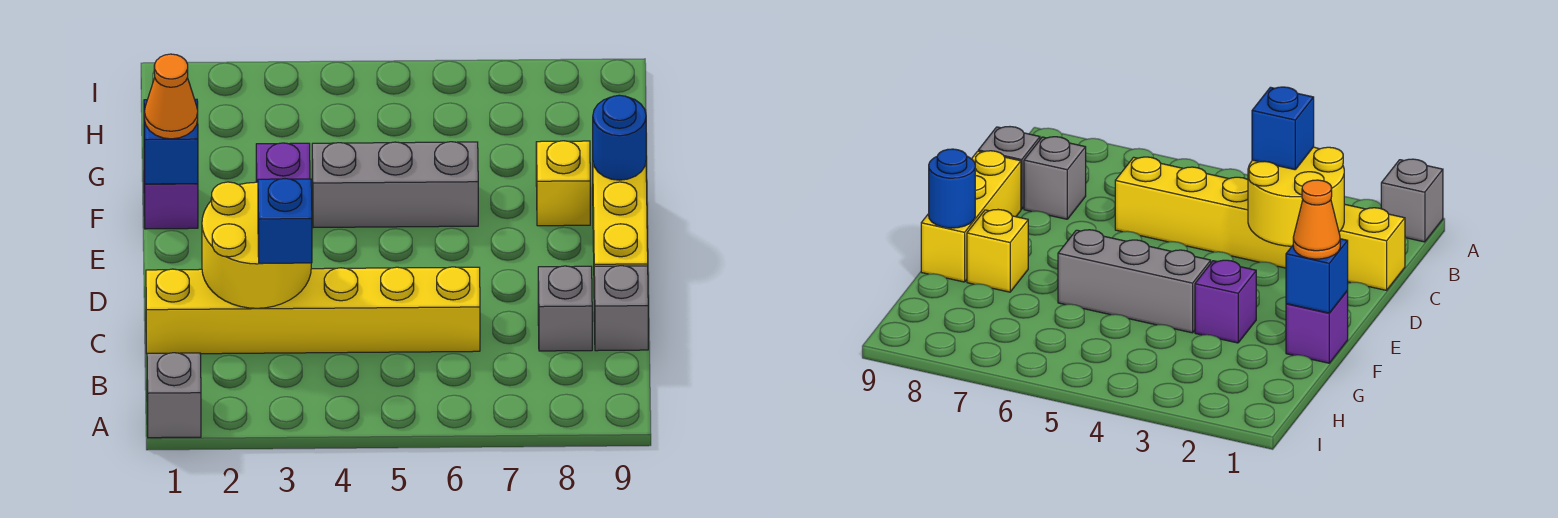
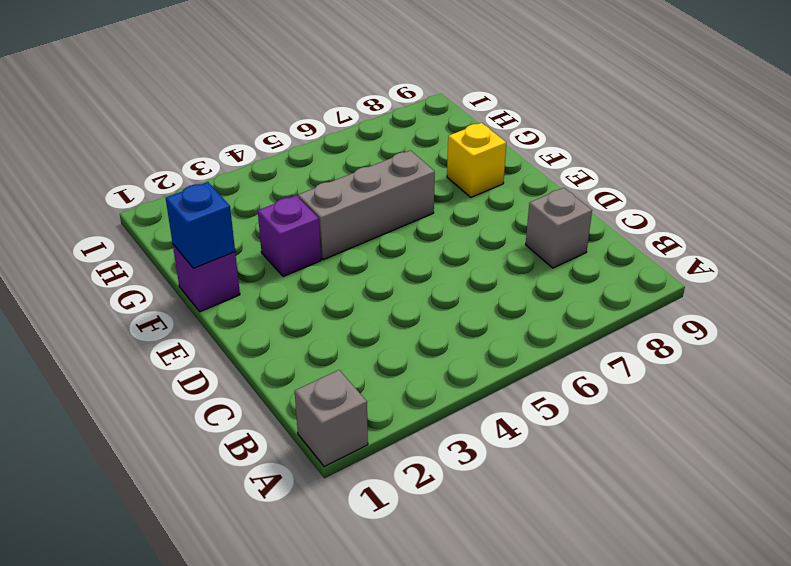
none -> yellow 1x6 brick [146,267,480,354]
none -> grey 1x1 brick [594,266,648,351]
none -> yellow 1x3 brick [593,163,648,266]

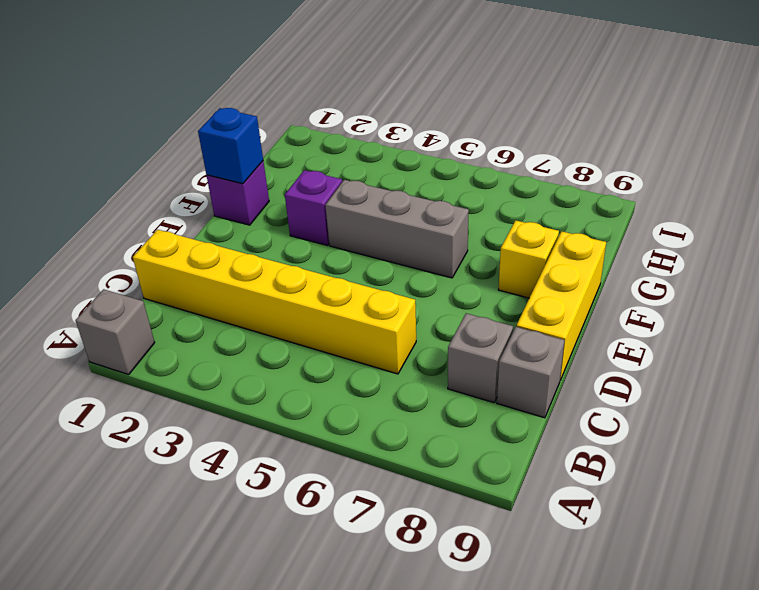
none -> yellow 2x2 round brick [202,182,311,308]
none -> blue 1x1 round brick [593,95,646,180]
none -> blue 1x1 brick [258,179,312,263]

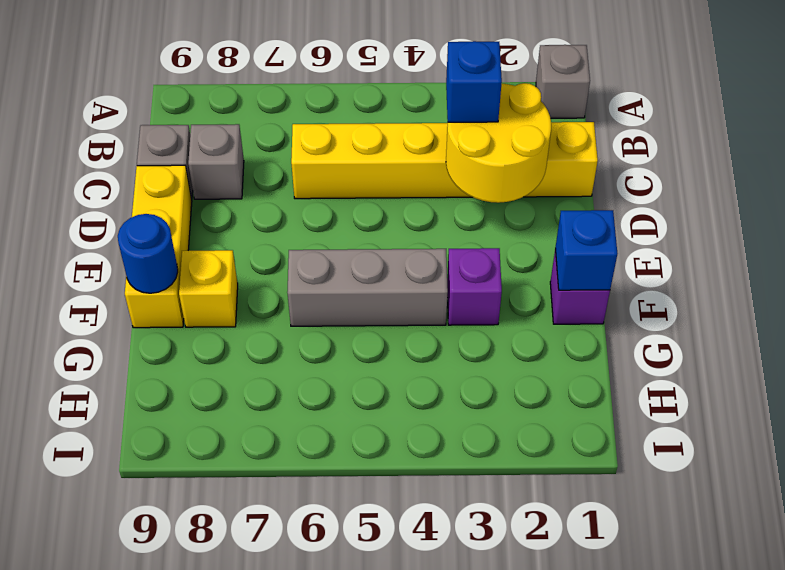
none -> orange 1x1 cone [144,54,198,139]

